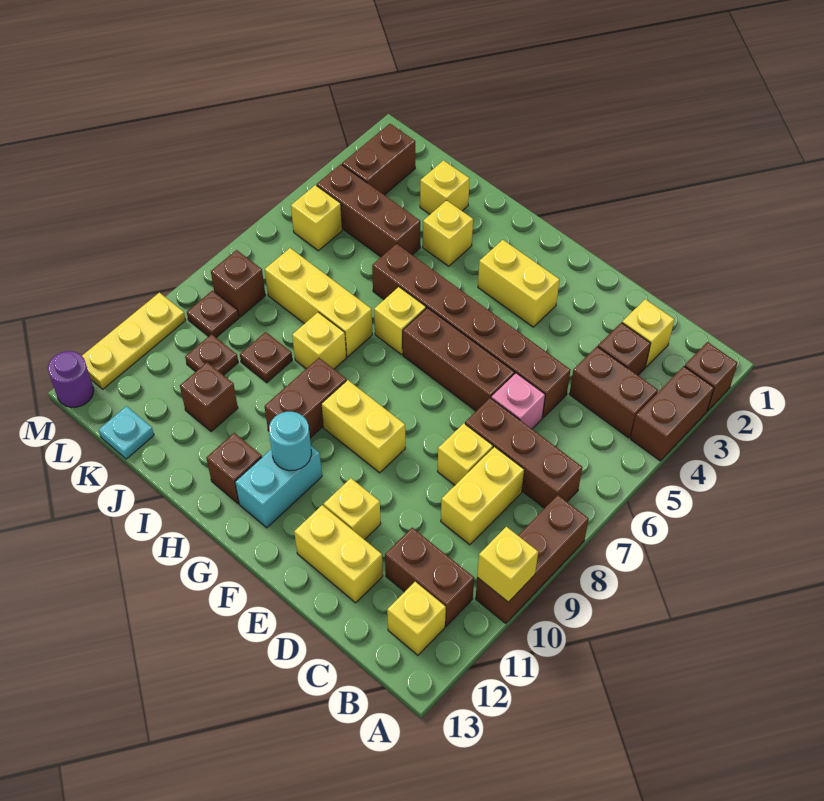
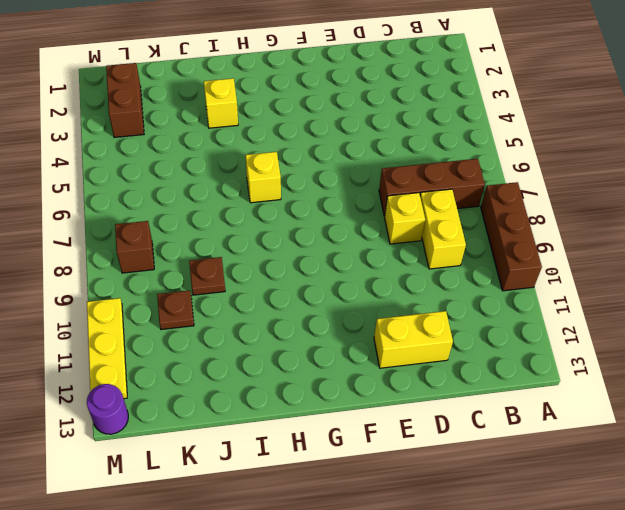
none -> brown 1x1 brick [684,342,738,411]
none -> brown 1x2 brick [631,366,714,461]
none -> brown 1x2 brick [569,347,658,438]
none -> brown 1x2 brick [385,528,474,626]

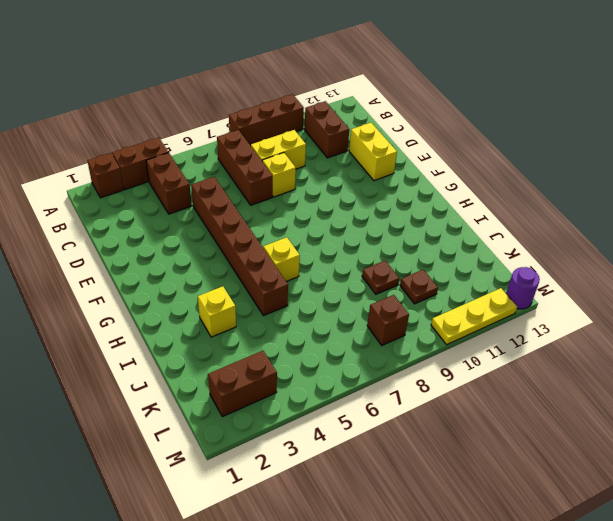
none -> yellow 1x1 brick [387,582,446,655]
none -> yellow 1x1 brick [622,299,674,367]
none -> brown 1x1 brick [598,323,651,375]
none -> pink 1x1 brick [491,373,545,429]

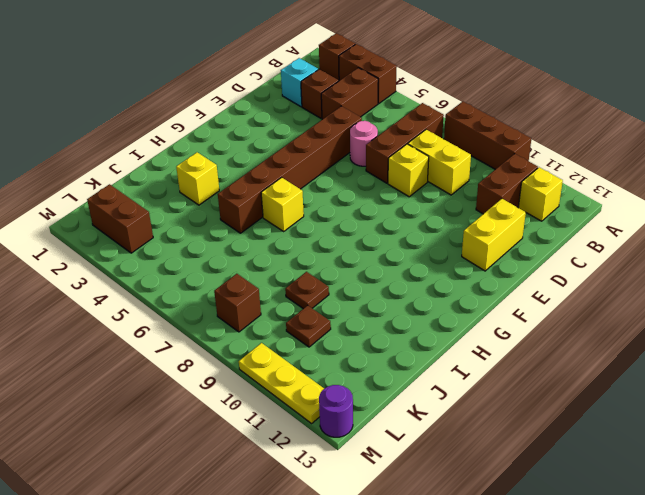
cyan 1x1 brick [281,58,318,107] -> yellow 1x1 brick [622,299,674,367]
pink 1x1 round brick [350,121,378,166] -> pink 1x1 brick [491,373,545,429]
none -> brown 1x3 brick [403,308,515,411]
none -> yellow 1x1 brick [324,478,381,540]
none -> yellow 1x2 brick [478,240,559,327]
none -> yellow 1x2 brick [321,380,405,473]

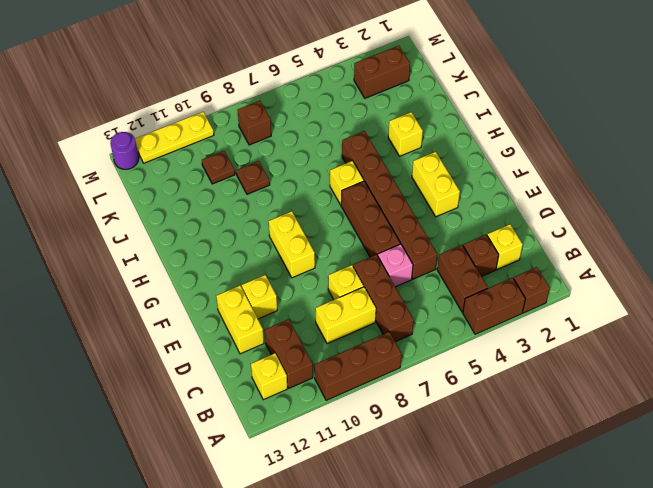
none -> cyan 1x2 brick [235,446,322,528]
none -> brown 1x2 brick [265,358,346,438]
none -> brown 1x1 brick [206,433,262,504]
none -> yellow 1x3 brick [265,248,372,357]

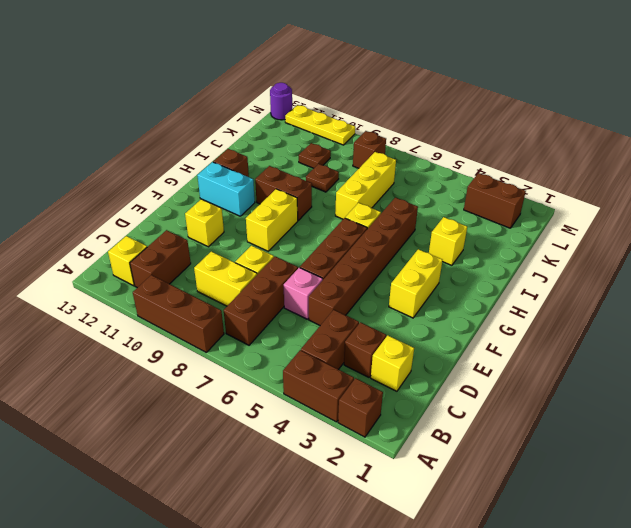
none -> yellow 1x2 brick [294,505,383,603]
none -> yellow 1x1 brick [292,312,346,369]
none -> yellow 1x1 brick [420,160,469,214]
none -> brown 1x3 brick [317,164,420,257]

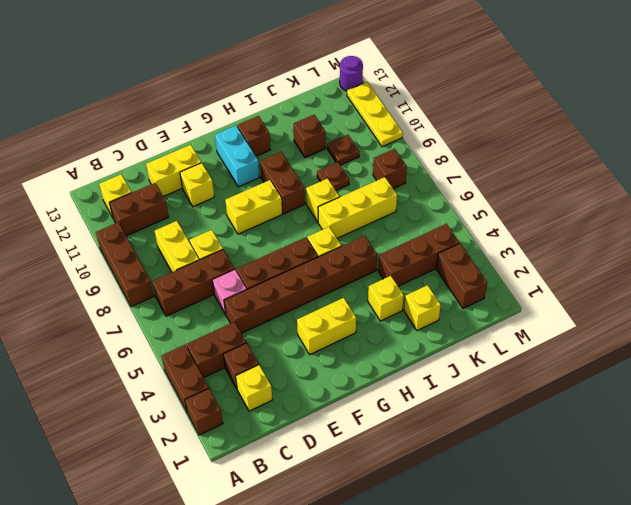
none -> cyan 1x1 plate [99,406,154,459]
none -> yellow 1x1 brick [291,185,342,251]
none -> brown 1x1 plate [187,291,239,337]
none -> yellow 1x1 brick [477,527,538,602]

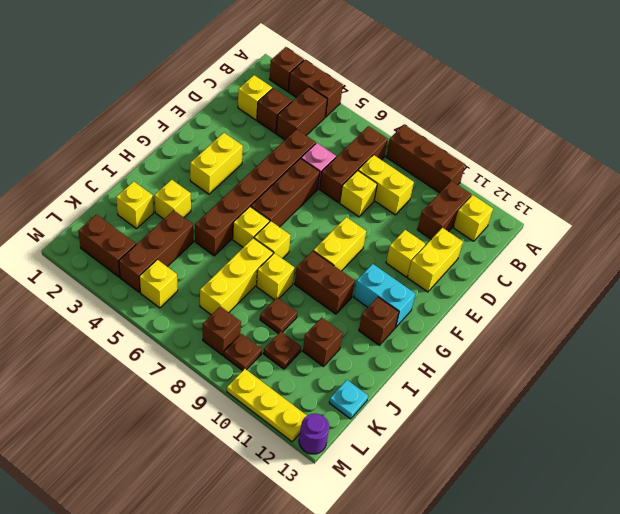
yellow 1x1 brick [254,221,291,259] -> yellow 1x1 brick moved to [477,527,538,602]
none -> cyan 1x1 round brick [269,412,311,471]

